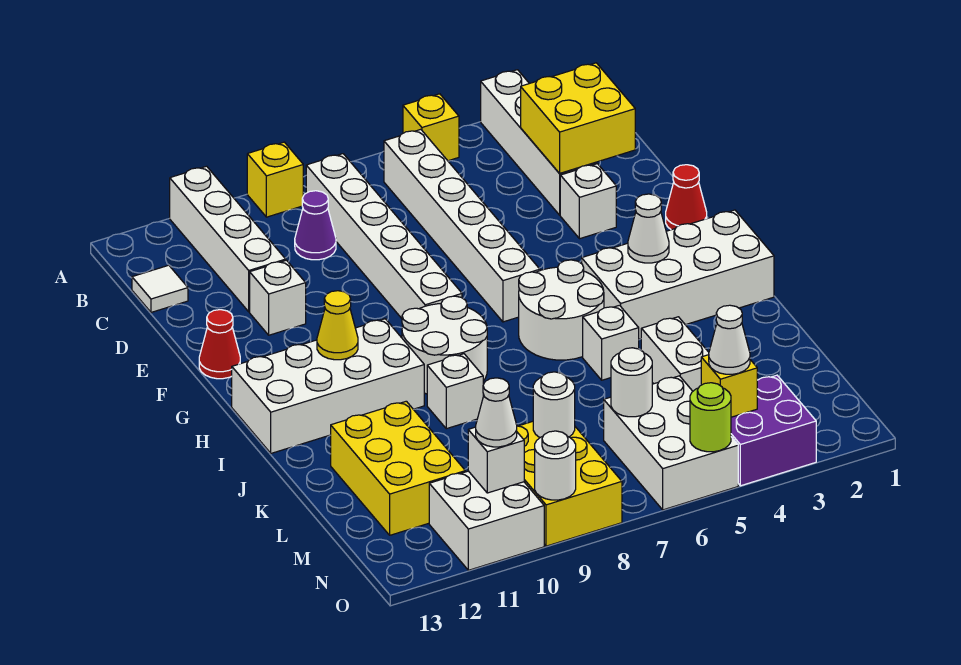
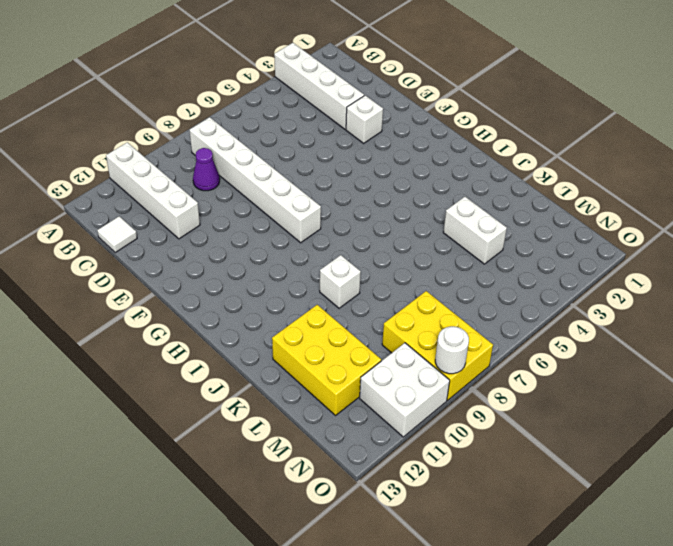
none -> yellow 1x1 brick [403,94,459,161]
none -> yellow 1x1 brick [247,142,303,217]
none -> white 1x6 brick [384,129,540,322]
none -> white 1x1 brick [250,260,306,335]

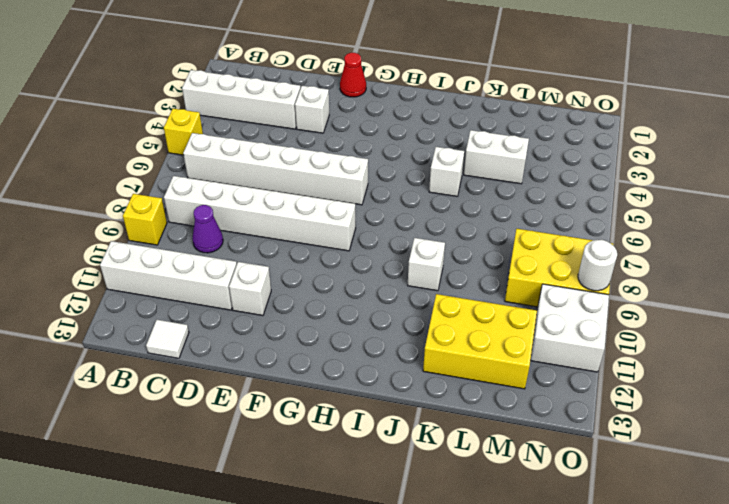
none -> red 1x1 cone [199,310,240,379]
none -> white 2x4 brick [582,210,774,339]
none -> white 2x2 round brick [519,260,604,360]
none -> white 2x2 round brick [402,296,487,394]

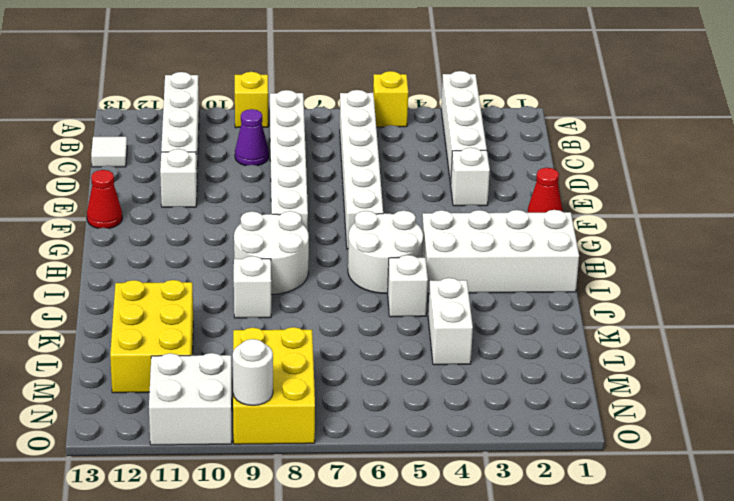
none -> white 2x4 brick [232,319,424,453]
none -> white 2x3 brick [604,376,738,510]
none -> purple 2x2 brick [731,375,816,486]
none -> yellow 2x2 brick [521,63,635,173]

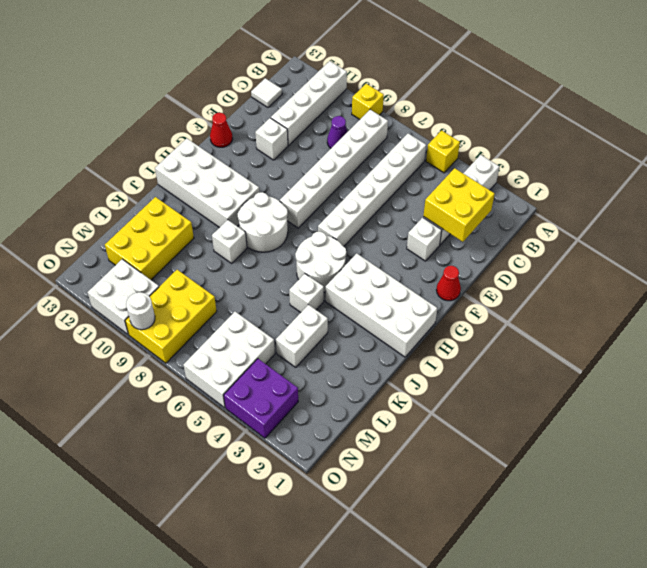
none -> white 1x1 cone [628,194,669,263]
none -> yellow 1x1 cone [317,291,358,360]
none -> white 1x1 round brick [611,348,652,417]
none -> white 1x1 round brick [533,372,575,438]

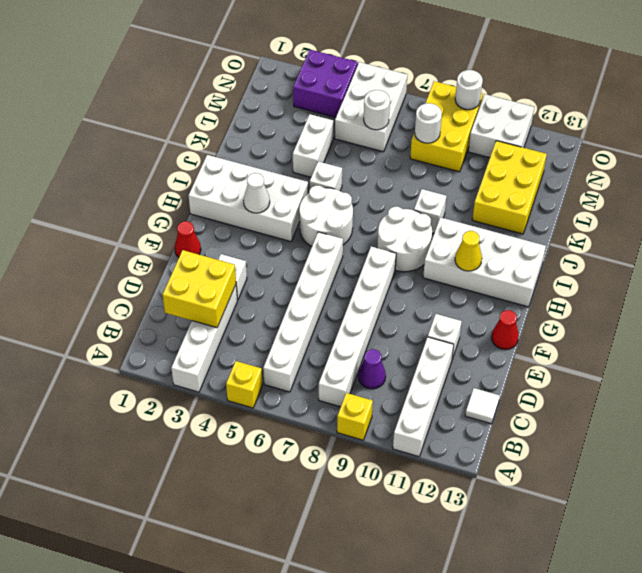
none -> yellow 1x1 brick [701,355,757,417]
none -> white 1x1 brick [468,427,524,493]
none -> lime 1x1 round brick [690,383,731,452]
none -> white 1x1 cone [709,305,750,374]

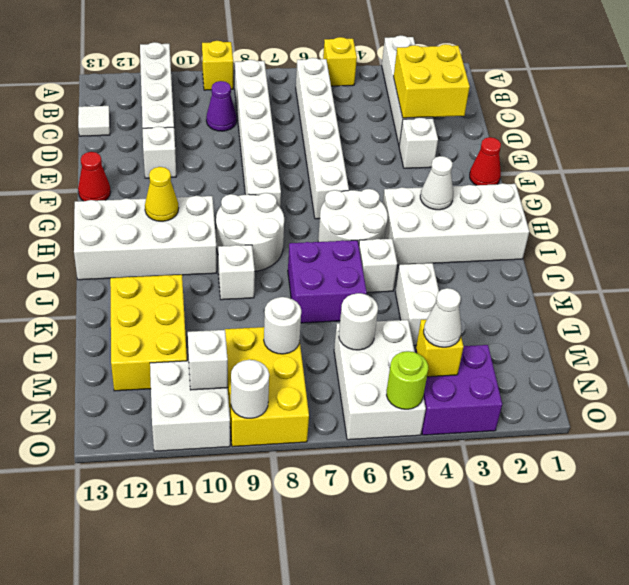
purple 2x2 brick [288,240,367,323] -> none
none -> white 1x1 cone [476,378,517,447]

